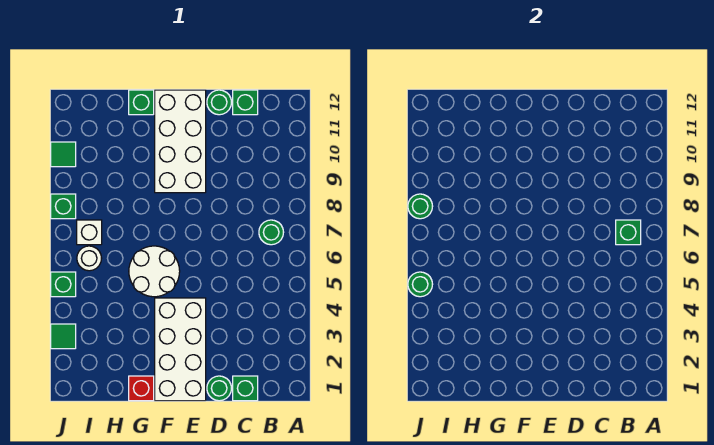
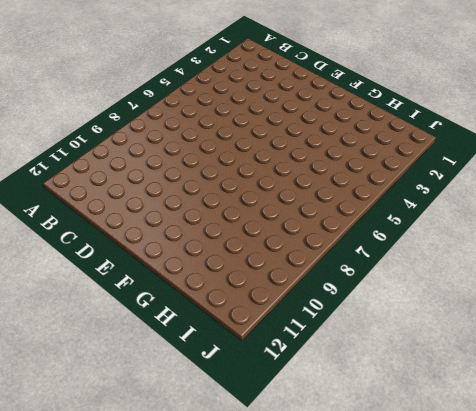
none -> green 1x1 round brick [259,220,284,245]
none -> green 1x1 brick [233,376,258,401]
none -> green 1x1 brick [233,90,258,115]

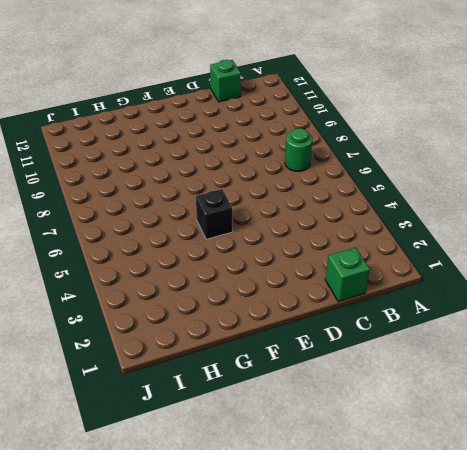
black 1x1 brick [196,189,232,239] -> white 2x2 round brick [129,246,180,297]
none -> green 1x1 round brick [207,376,232,401]
none -> green 1x1 round brick [207,90,232,115]
none -> white 2x4 brick [155,298,206,401]

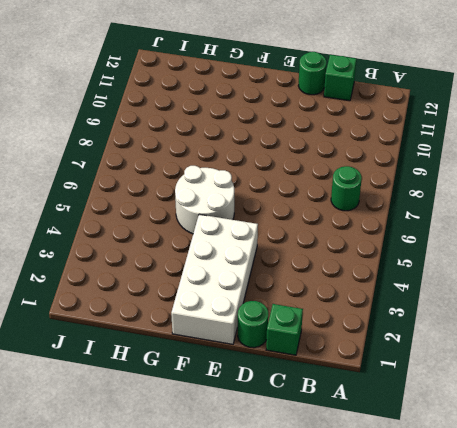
none -> white 2x4 brick [155,90,206,193]
none -> red 1x1 brick [129,376,154,401]
none -> green 1x1 brick [129,90,154,115]

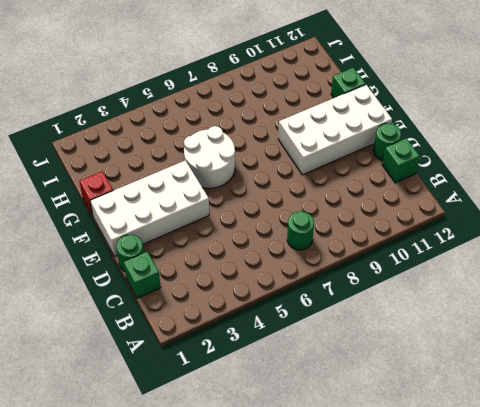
none -> white 1x1 round brick [77,246,102,271]
none -> white 1x1 brick [77,220,102,245]
none -> green 1x1 tile [51,324,76,349]

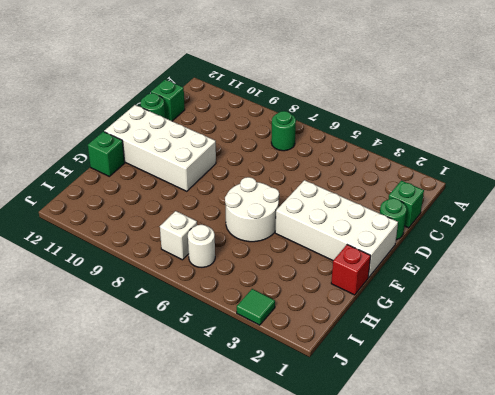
none -> green 1x1 brick [51,272,76,297]
none -> green 1x1 brick [51,194,76,219]
none -> green 1x1 tile [51,142,76,167]

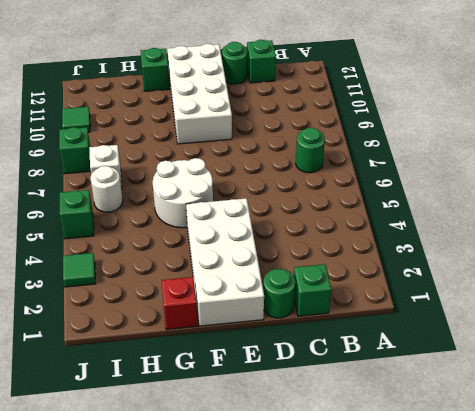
none -> green 1x1 brick [616,220,641,245]
none -> green 1x1 round brick [408,272,433,297]
none -> green 1x1 round brick [408,194,433,219]

